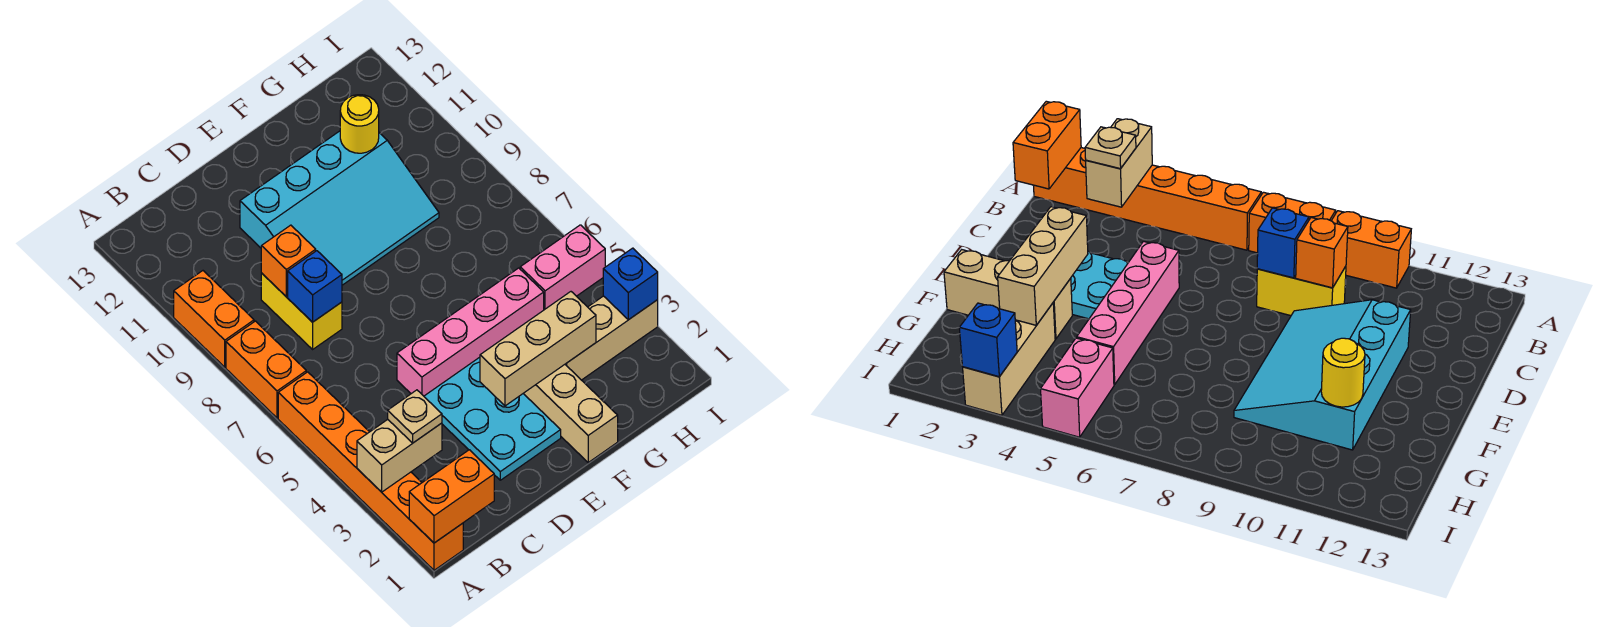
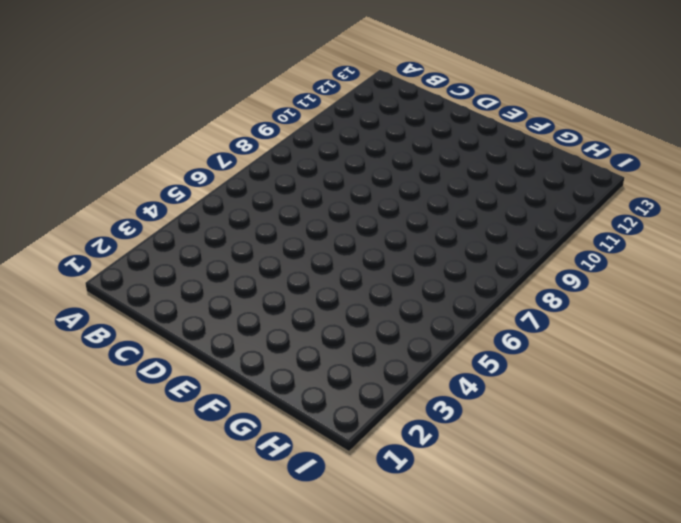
none -> orange 1x6 brick [278,372,463,570]
none -> orange 1x2 brick [226,321,306,418]
none -> orange 1x2 brick [174,271,254,367]

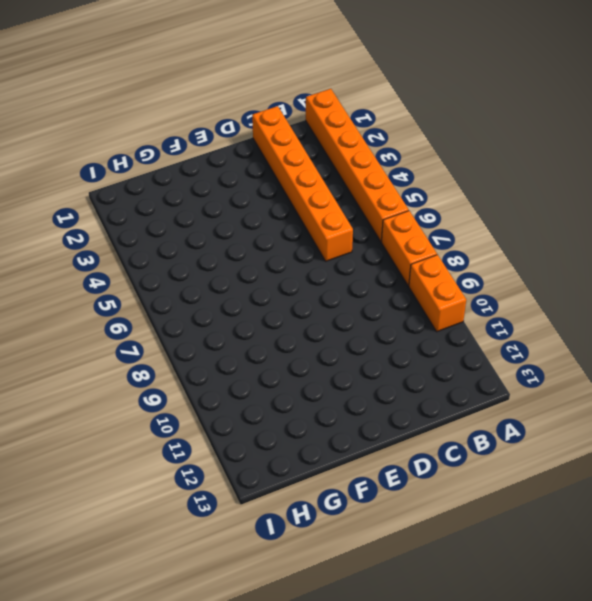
orange 1x6 brick [252,106,353,261] -> none
none -> yellow 1x2 brick [261,273,342,349]
none -> cyan 2x3 plate [424,357,561,480]
none -> pink 1x4 brick [397,268,544,396]

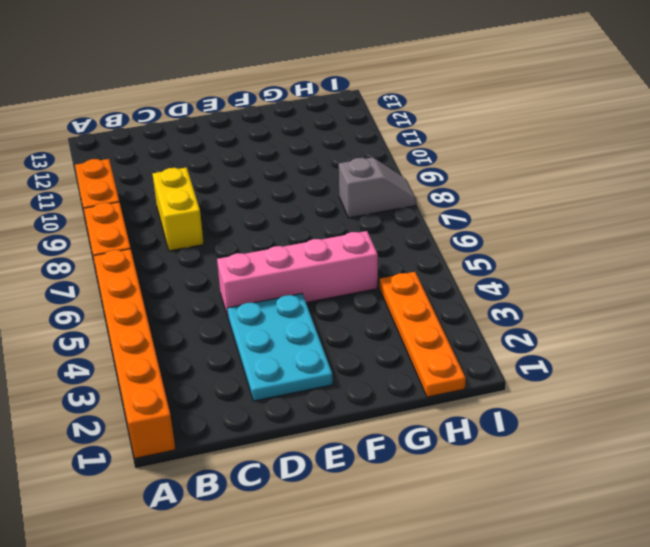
orange 1x4 plate [380,272,466,397] -> tan 1x3 brick [565,296,658,380]
grey 1x2 slope [339,157,416,218] -> none
none -> cyan 3x4 slope [240,131,439,285]
none -> tan 1x3 brick [523,365,618,463]
none -> pink 1x2 brick [520,225,605,310]

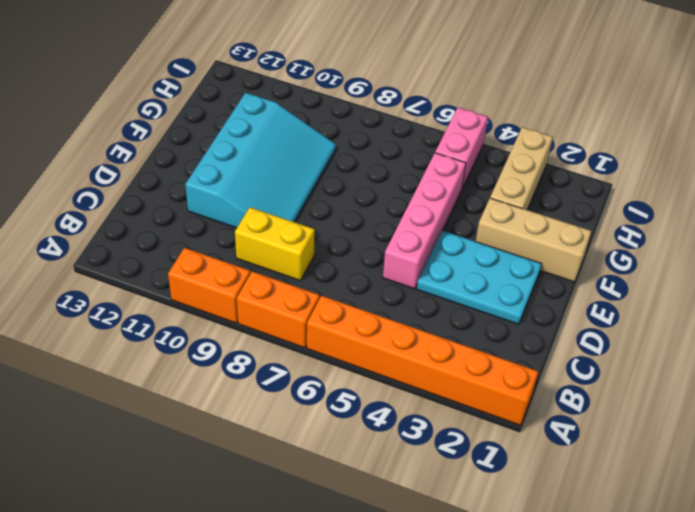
none -> orange 1x2 brick [409,450,494,543]
none -> tan 1x2 brick [357,420,442,492]
none -> blue 1x1 brick [288,251,342,322]

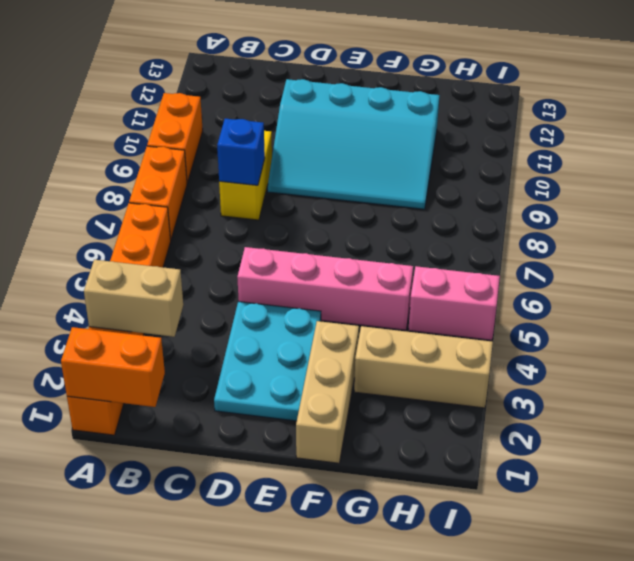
none -> orange 1x1 brick [261,225,316,297]
none -> tan 1x3 brick [480,292,596,406]
none -> yellow 1x1 round brick [340,95,379,153]

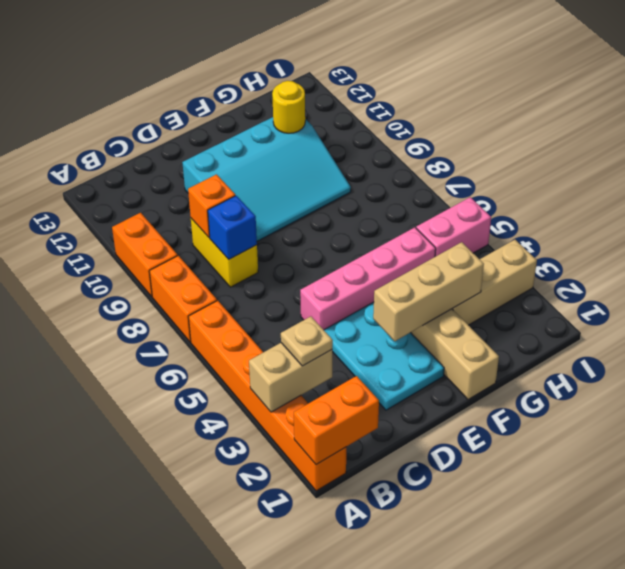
none -> blue 1x1 brick [603,248,658,320]

